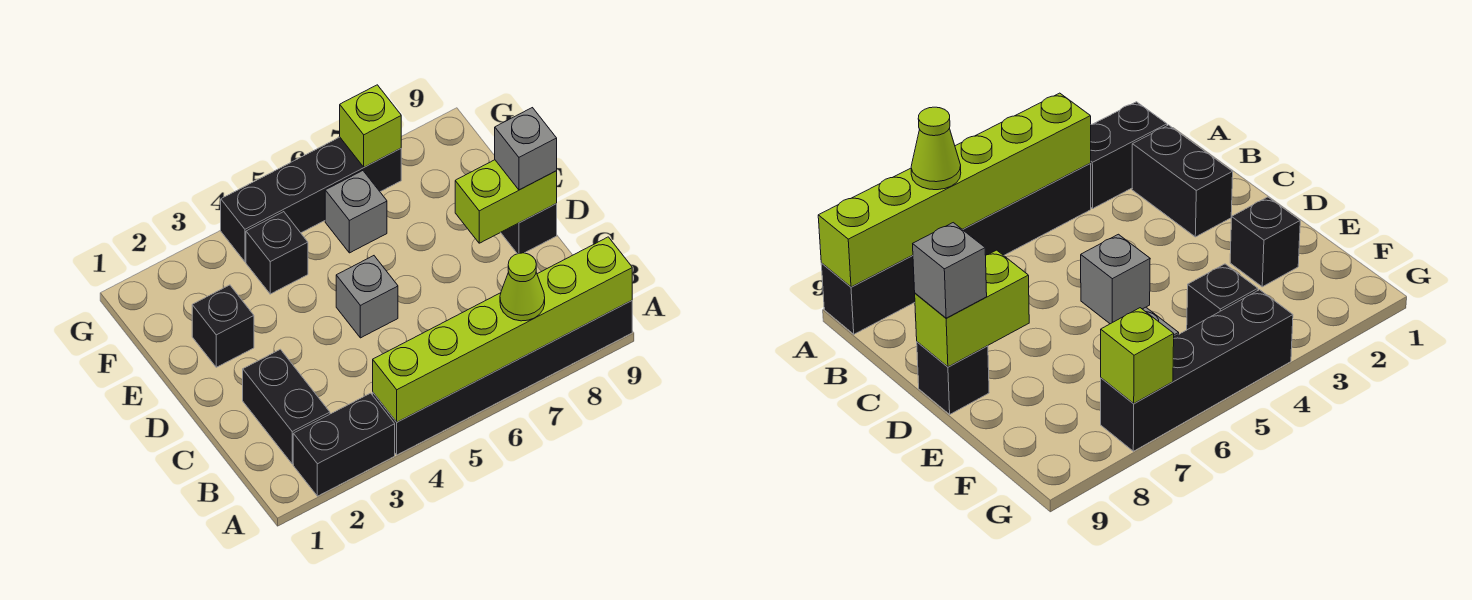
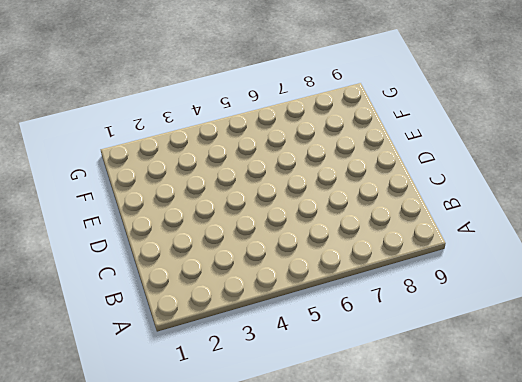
none -> black 1x2 brick [293,393,395,496]
none -> black 1x6 brick [373,301,632,455]
none -> black 1x2 brick [243,349,330,464]

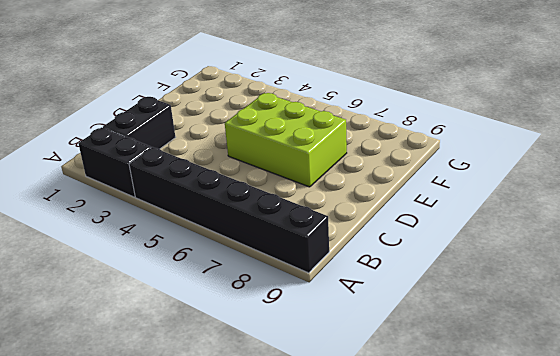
lime 2x3 brick [225,93,347,187] -> grey 1x1 brick [336,256,398,338]
none -> black 1x1 brick [501,204,557,254]
none -> black 1x1 brick [192,285,254,367]
none -> black 1x1 brick [246,212,308,294]

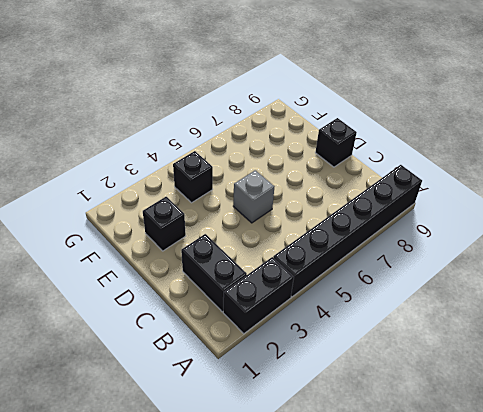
none -> grey 1x1 brick [325,171,387,253]
none -> black 1x4 brick [221,137,401,262]
none -> lime 1x6 brick [373,237,632,422]

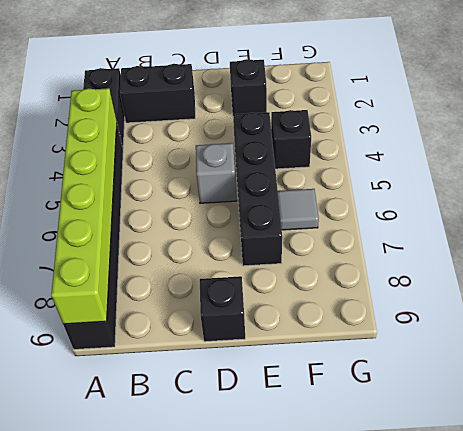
black 1x4 brick [233,112,282,266] -> black 1x4 brick moved to [221,137,401,262]
grey 1x1 tile [278,189,319,230] -> grey 1x1 brick [325,171,387,253]
none -> lime 1x2 brick [455,160,557,243]
none -> lime 1x1 brick [340,85,401,167]
none -> lime 1x1 cone [500,253,545,321]

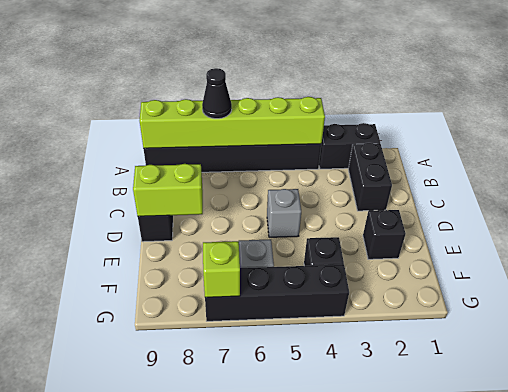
black 1x1 cone [202,68,232,119] -> lime 1x1 cone [500,253,545,321]
none -> grey 1x1 brick [495,108,557,190]

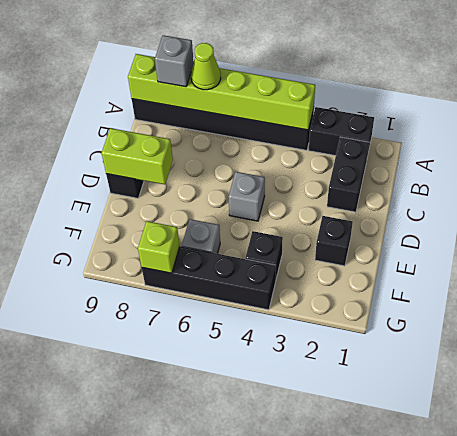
grey 1x1 brick [155,35,194,87] -> grey 1x1 brick moved to [495,108,557,190]

